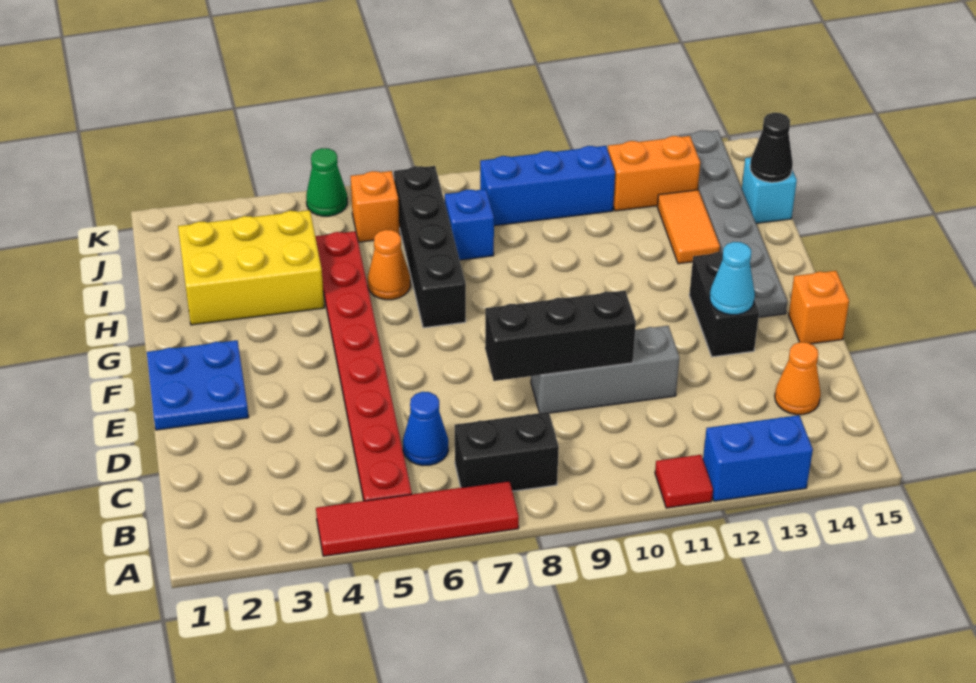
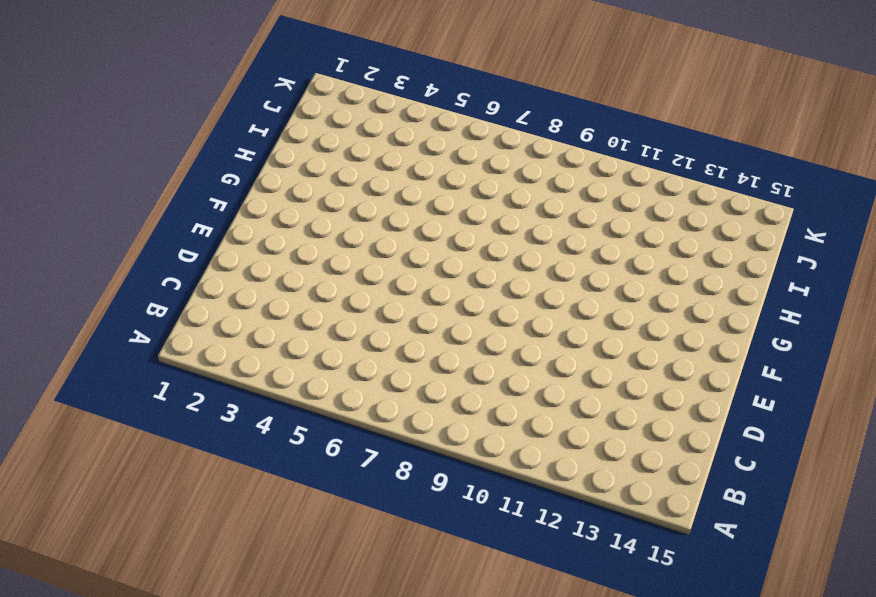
none -> red 1x4 tile [316,481,519,556]
none -> red 1x1 tile [655,455,713,508]
none -> blue 1x2 brick [703,415,813,501]

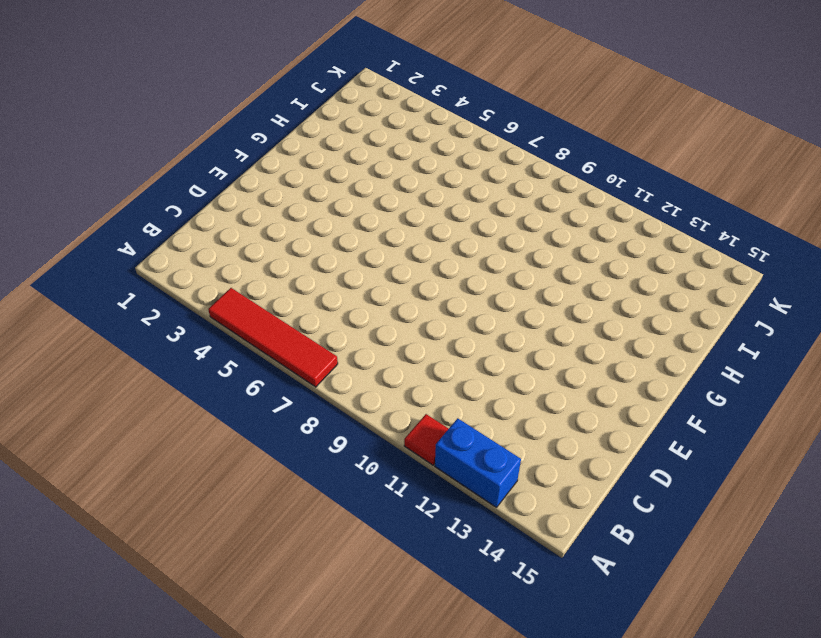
none -> red 1x8 plate [315,231,412,501]
none -> black 1x2 brick [455,412,559,491]
none -> blue 1x1 cone [403,392,448,466]

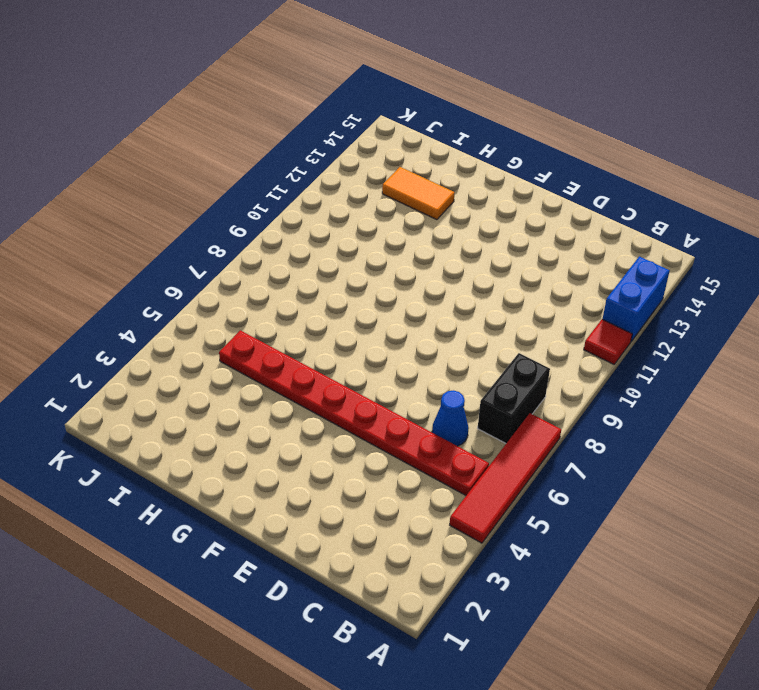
none -> orange 1x1 cone [775,342,821,415]
none -> grey 1x3 brick [531,326,679,413]
none -> blue 2x2 plate [147,340,249,430]

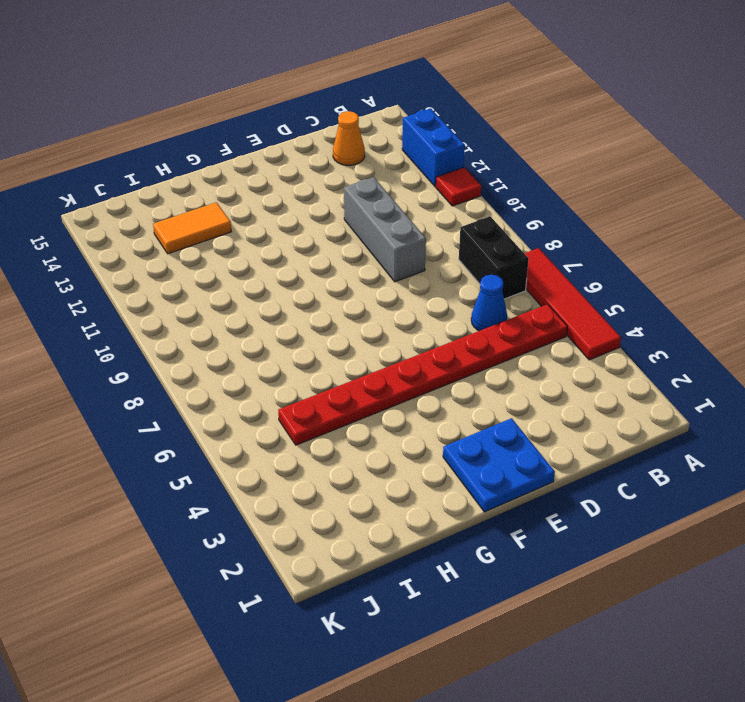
none -> black 1x2 brick [689,252,759,357]
none -> orange 1x1 brick [789,271,849,344]
none -> grey 1x6 plate [679,131,787,317]

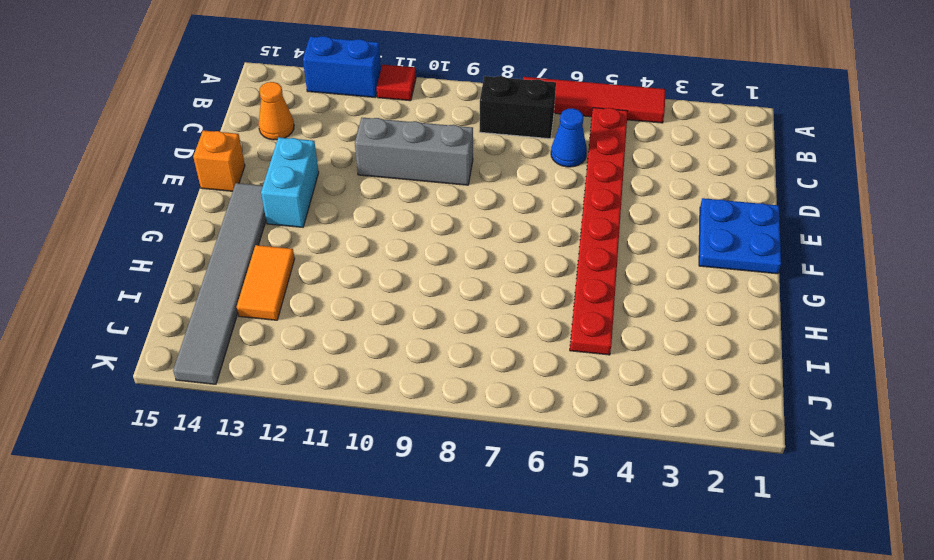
cyan 1x2 brick [261,137,319,227] -> black 1x2 brick [689,252,759,357]
grey 1x6 tile [173,183,266,384] -> grey 1x6 plate [679,131,787,317]
none -> black 1x4 brick [394,166,466,328]
none -> yellow 2x3 brick [178,210,324,325]
none -> orange 1x1 cone [368,230,410,300]

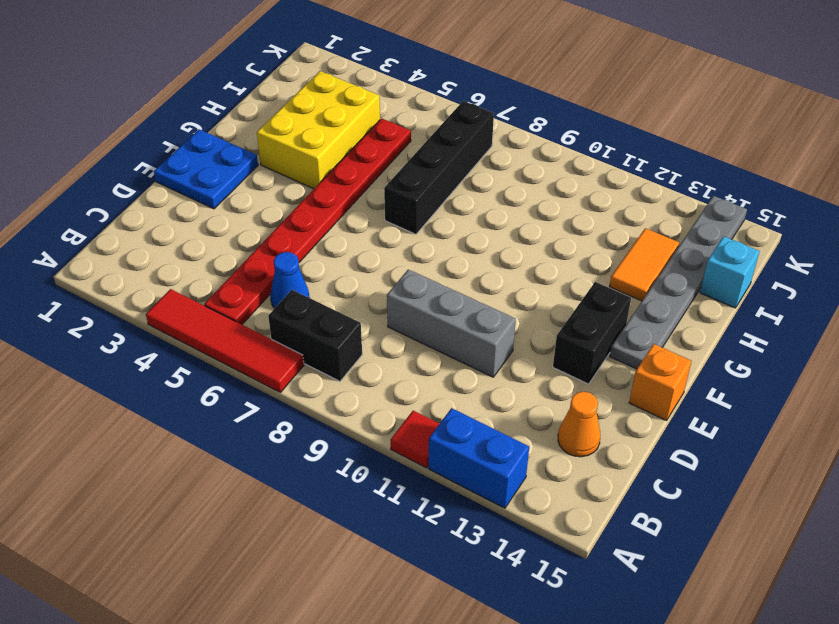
yellow 2x3 brick [257,71,380,189] -> yellow 2x3 brick turned to [178,210,324,325]
none -> orange 1x1 cone [368,230,410,300]
none -> blue 1x1 brick [445,189,494,260]
none -> orange 1x1 brick [351,171,400,242]

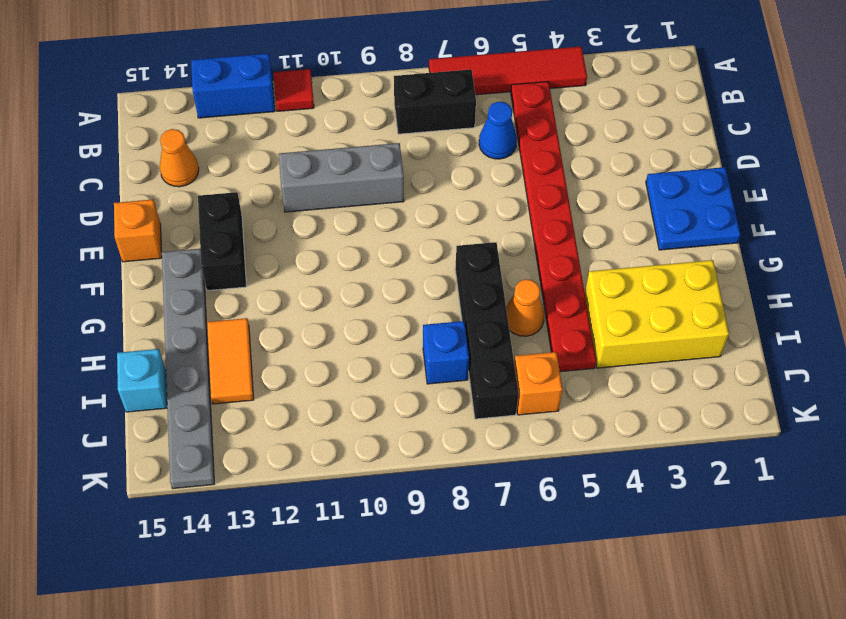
none -> blue 1x3 brick [480,146,615,226]
none -> orange 1x2 brick [608,136,700,211]
none -> green 1x1 cone [306,148,347,216]

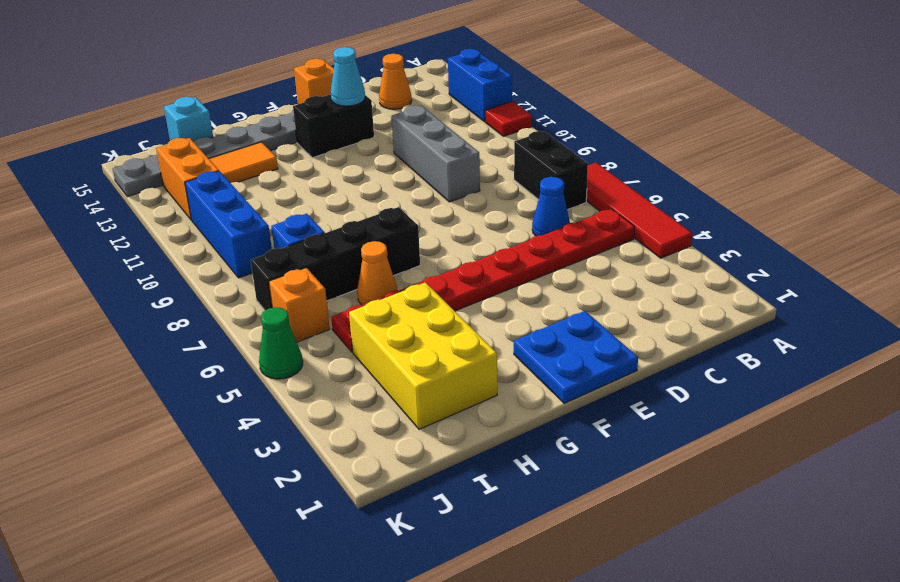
none -> black 1x3 brick [485,291,636,381]
none -> black 1x1 cone [750,113,793,182]

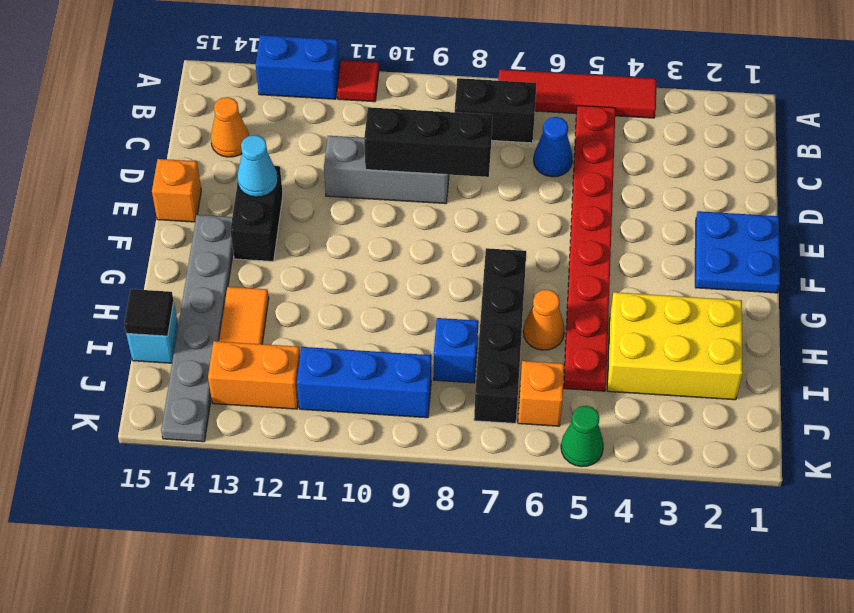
black 1x1 tile [124,289,174,336] -> black 1x1 cone [750,113,793,182]

